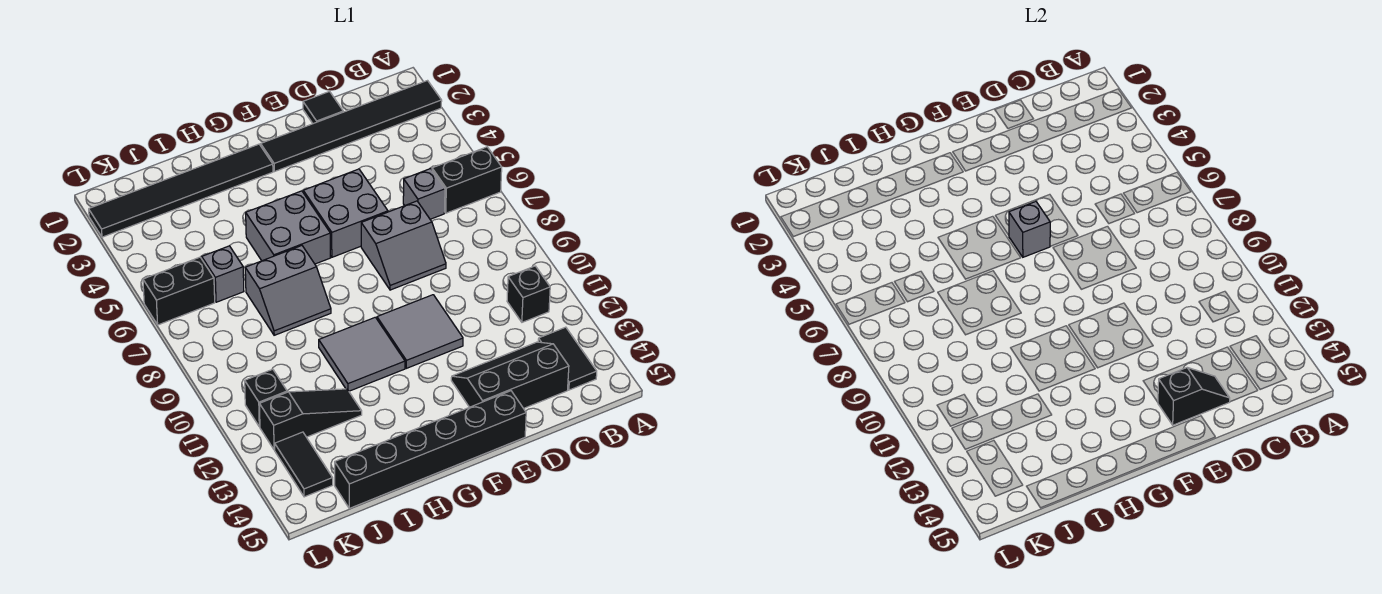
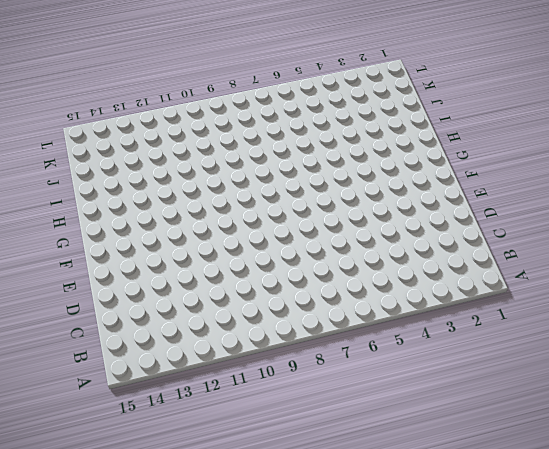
none -> black 1x6 tile [261,81,442,172]
none -> black 1x2 brick [432,147,502,213]
none -> black 1x1 brick [507,266,550,322]

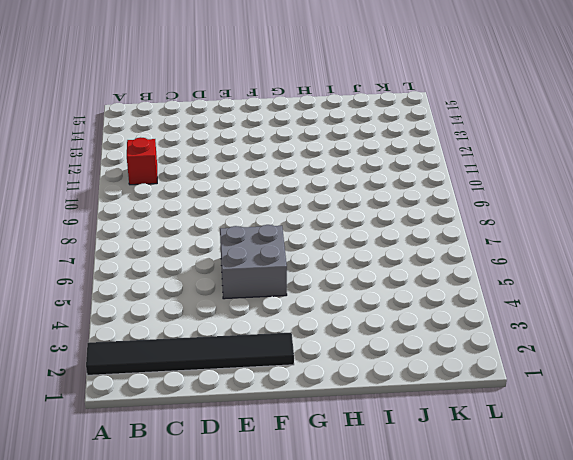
red 1x1 brick [127,137,157,185] -> black 1x1 brick [507,266,550,322]
none -> black 1x2 brick [432,147,502,213]
none -> black 1x2 tile [538,327,597,390]
none -> grey 1x1 brick [403,169,445,219]

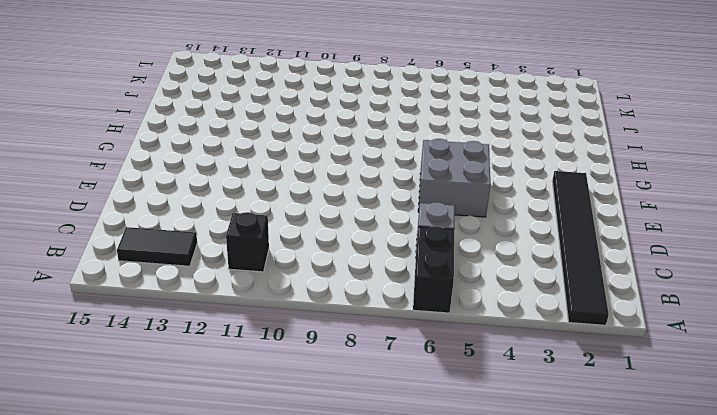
none -> black 2x3 slope [451,342,569,408]
none -> black 1x1 tile [303,92,343,124]
none -> grey 2x2 slope [361,201,446,290]

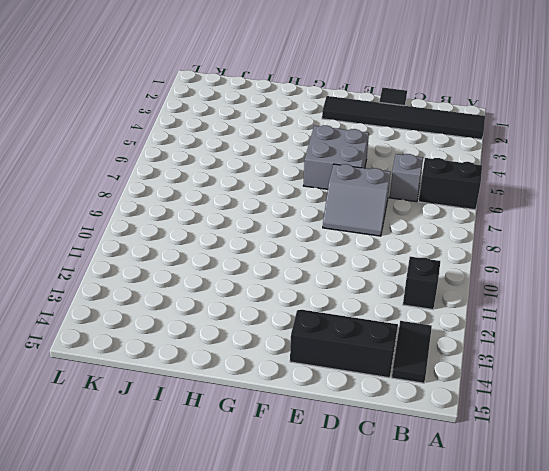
none -> grey 2x2 tile [377,295,463,368]
none -> black 1x6 brick [335,391,526,508]
none -> black 1x6 tile [89,144,273,237]

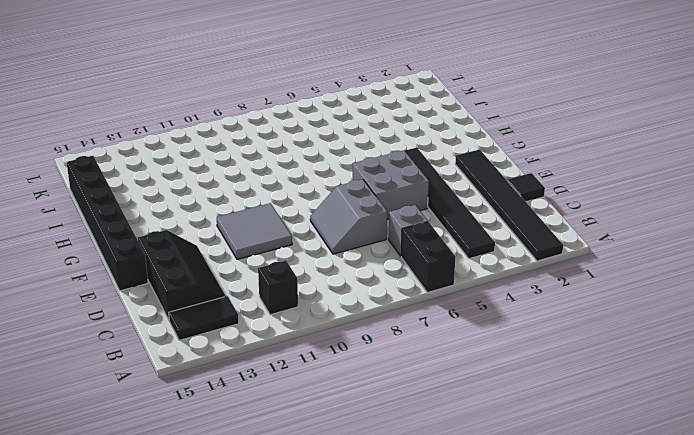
black 1x6 tile [405,148,495,259] -> black 1x6 tile moved to [89,144,273,237]
none -> grey 2x2 brick [246,191,330,264]
none -> grey 2x2 tile [319,317,405,391]
none -> grey 2x2 slope [245,246,331,335]

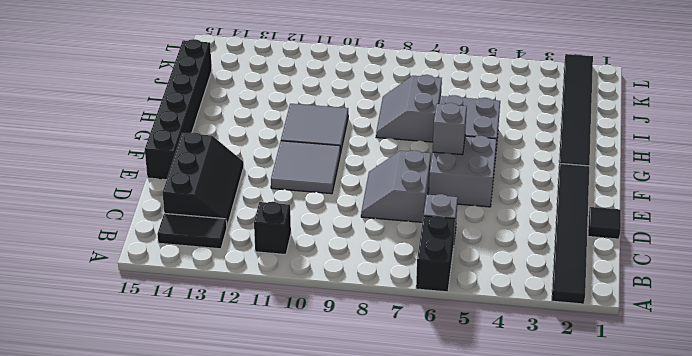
none -> black 1x3 slope [260,389,362,450]
none -> grey 1x1 brick [202,246,244,302]
none -> black 1x2 brick [143,257,215,325]

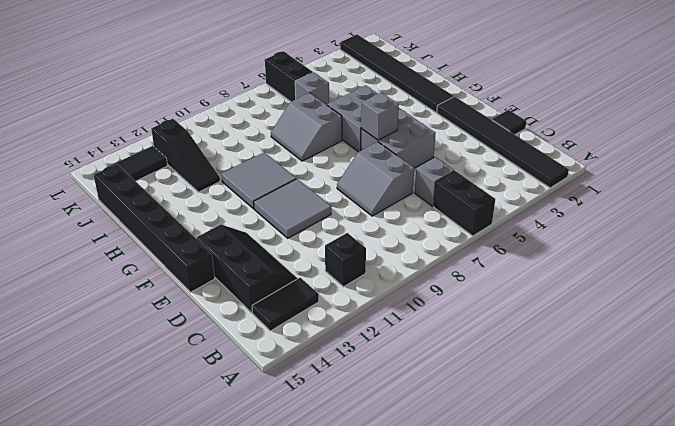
none -> black 1x1 brick [245,369,287,427]
none -> black 1x2 slope [1158,368,1230,425]

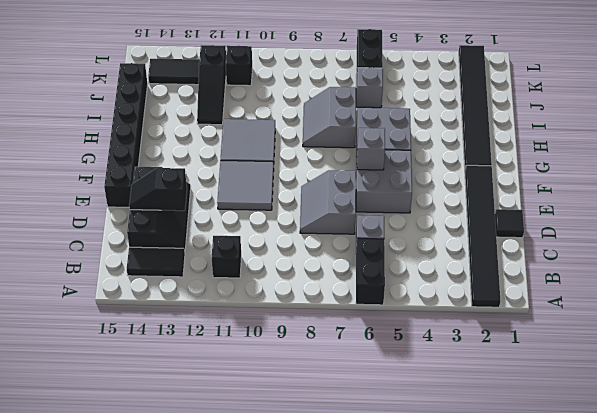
black 1x2 slope [129,168,187,211] -> black 1x2 slope turned to [1158,368,1230,425]

